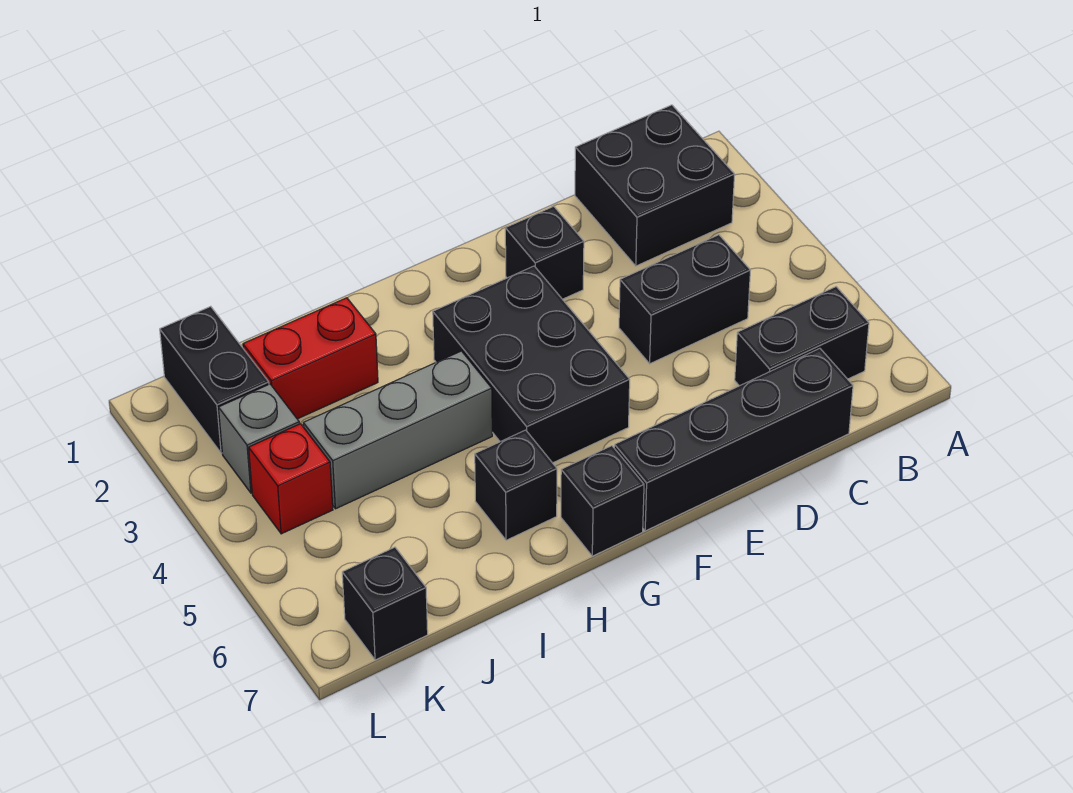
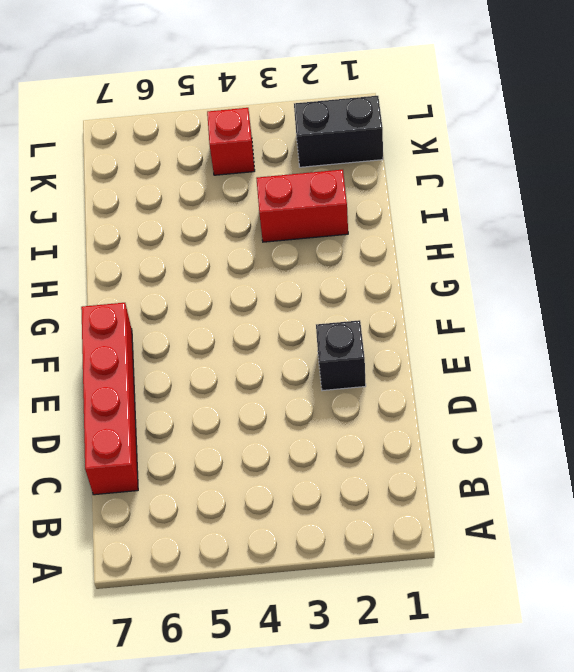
red 1x4 brick [81,303,138,495] -> black 1x4 brick [614,348,853,531]
red 1x2 brick [256,170,348,242] -> red 1x2 brick turned to [243,298,378,419]
none -> black 2x2 brick [575,105,735,266]
none -> black 1x2 brick [735,287,869,386]
none -> black 1x2 brick [619,235,750,364]

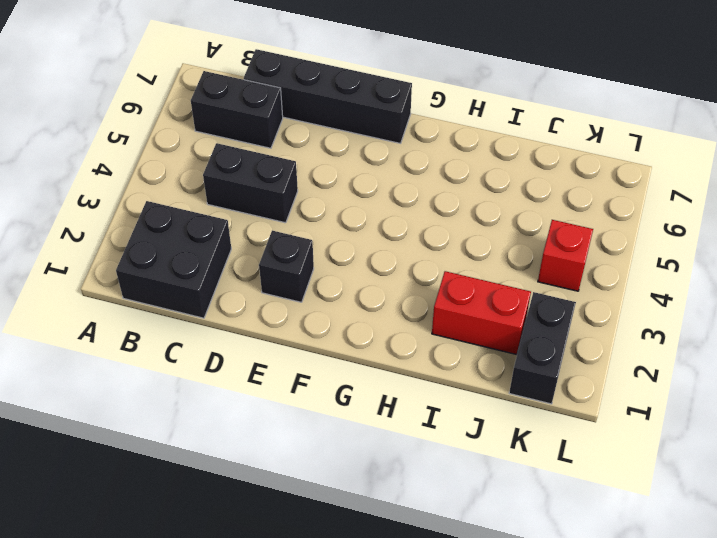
none -> black 2x3 brick [433,266,630,463]
none -> black 1x1 brick [561,446,644,556]
none -> grey 1x3 brick [303,351,492,509]

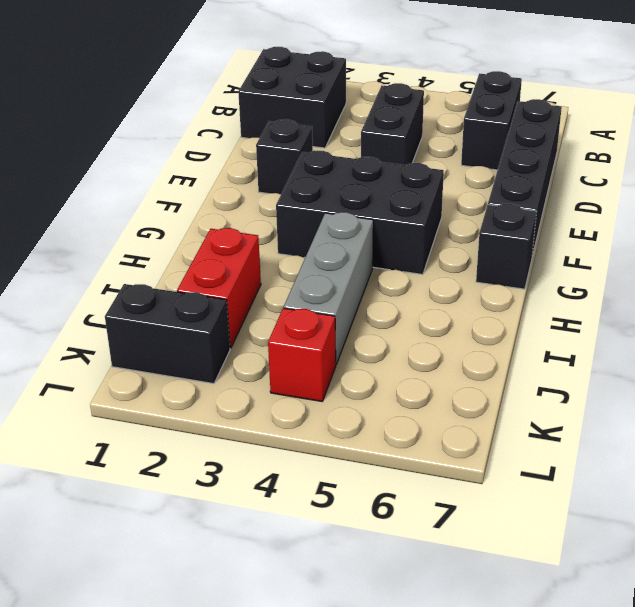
none -> black 1x1 brick [475,430,557,540]
none -> grey 1x1 brick [218,384,299,493]
none -> black 1x1 brick [342,547,428,660]

